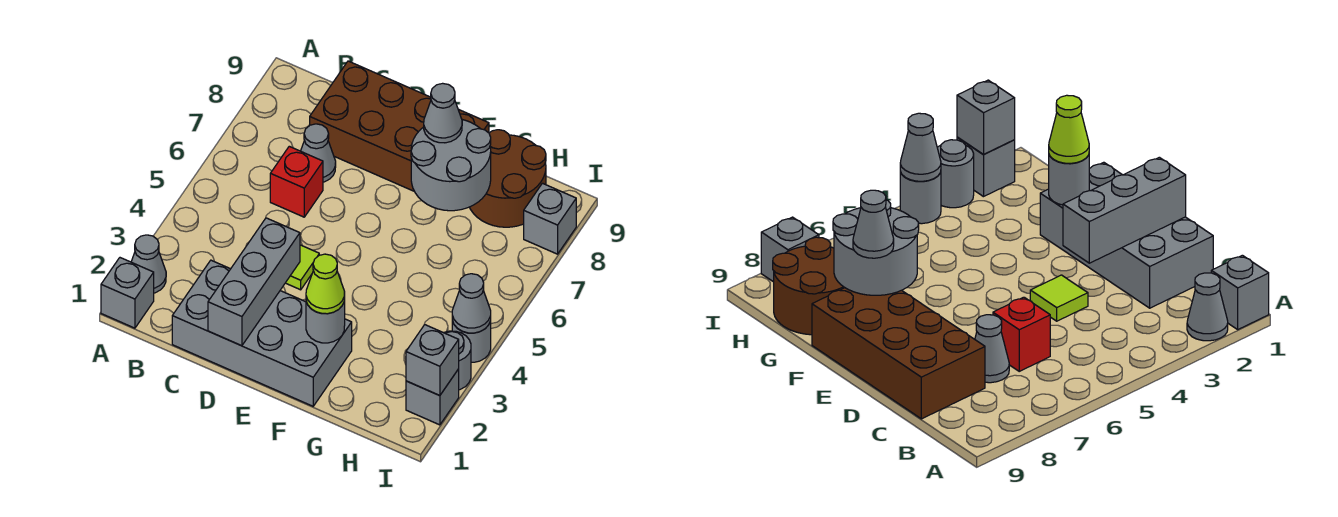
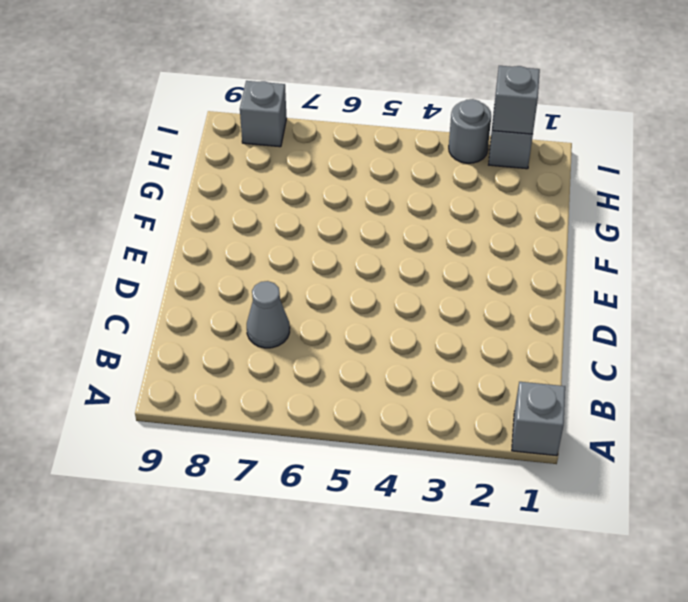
none -> grey 1x1 cone [131,235,166,293]
none -> grey 2x4 brick [172,260,352,406]
none -> red 1x1 brick [270,146,323,217]

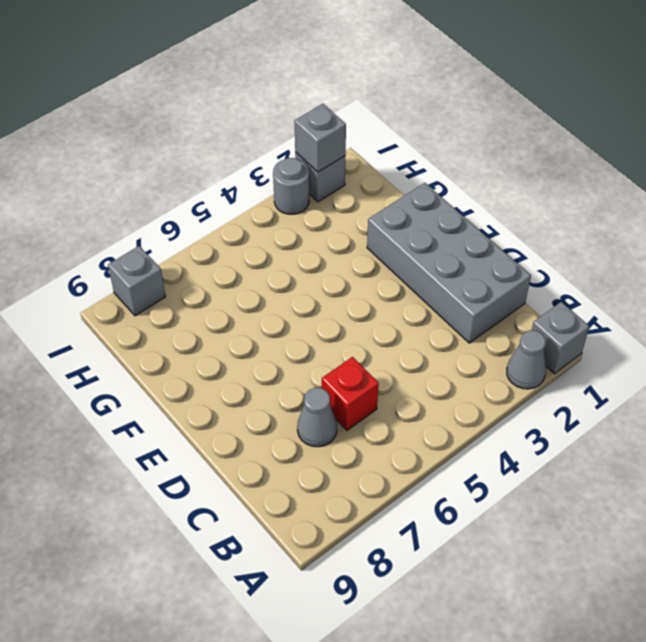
none -> brown 2x4 brick [310,61,489,191]
none -> lime 1x1 tile [286,245,319,290]
none -> brown 2x2 round brick [470,130,546,227]

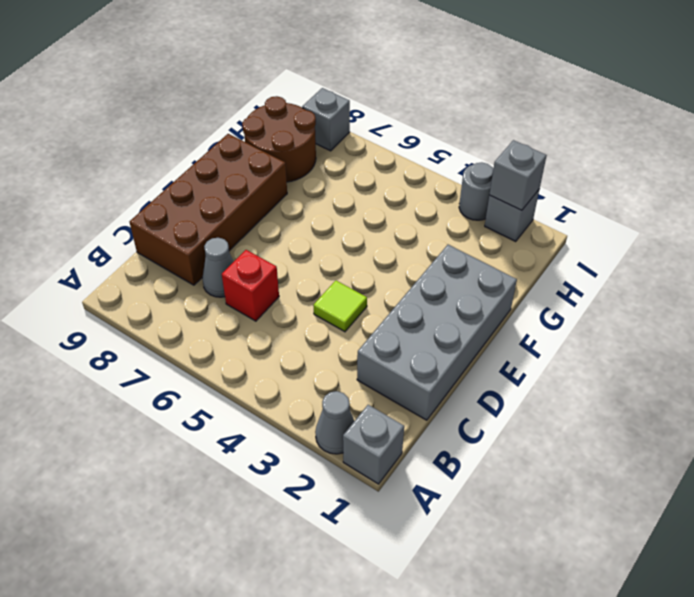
none -> grey 1x1 round brick [452,321,491,362]
none -> grey 1x3 brick [208,218,300,346]
none -> grey 1x1 round brick [306,297,345,343]

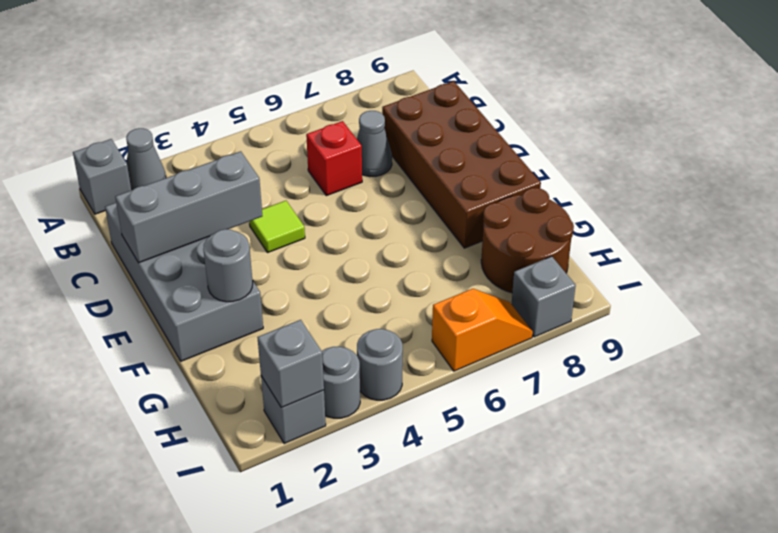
orange 1x2 slope [432,289,533,371] -> none
none -> grey 2x2 round brick [411,120,491,211]
none -> grey 1x1 cone [452,274,491,333]
none -> lime 1x1 cone [306,254,345,314]

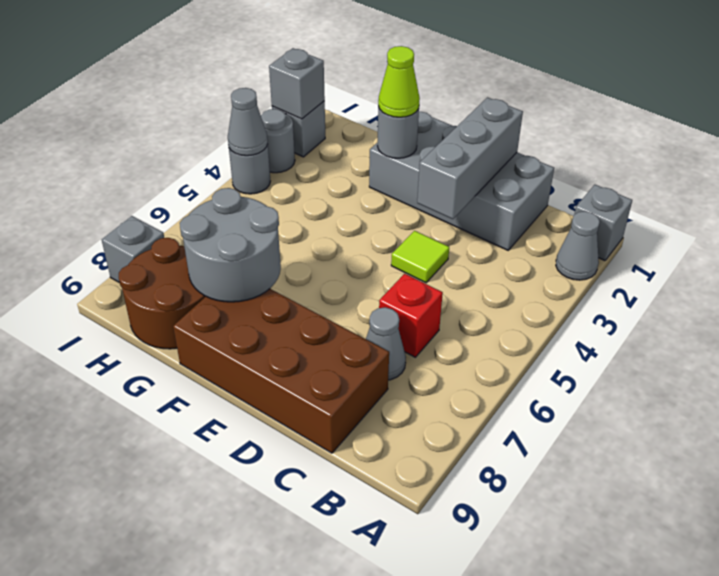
none -> grey 1x1 cone [424,83,462,143]

